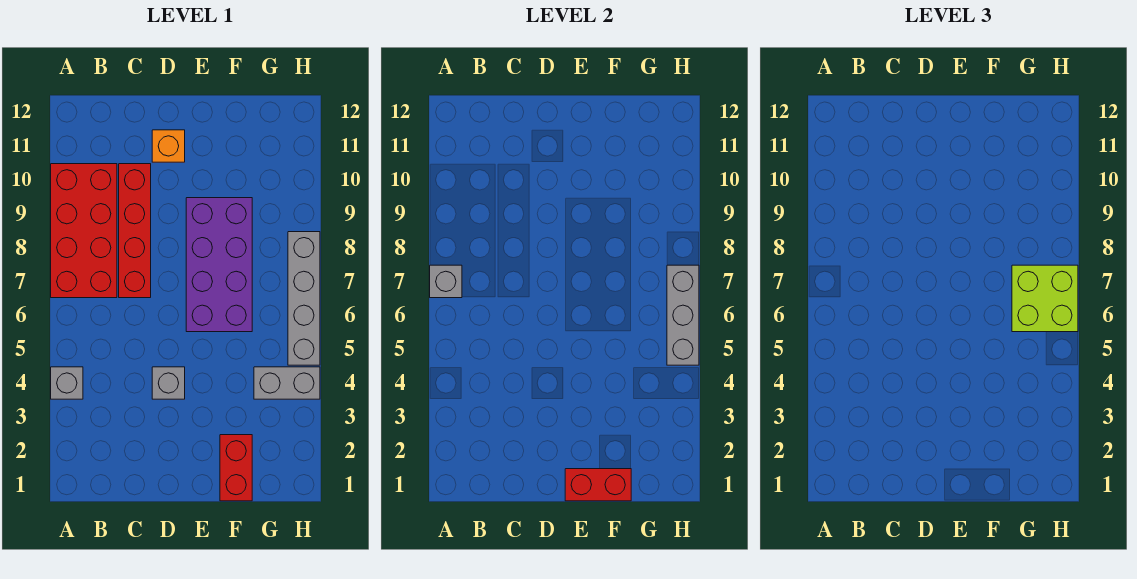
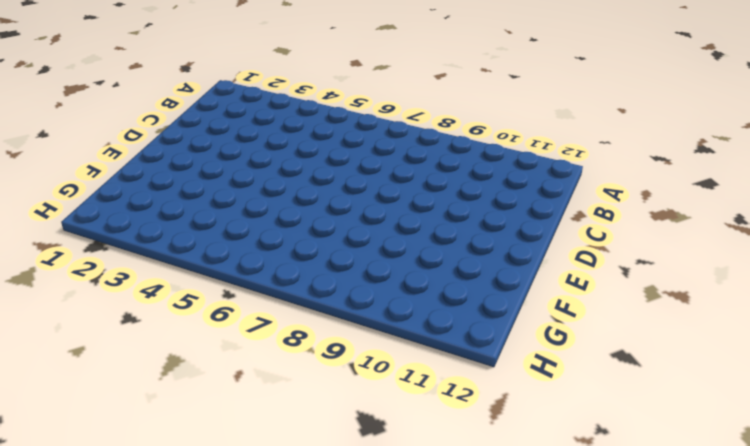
none -> grey 1x1 brick [51,367,83,399]
none -> red 2x4 brick [51,164,117,298]
none -> red 1x4 brick [119,164,151,298]

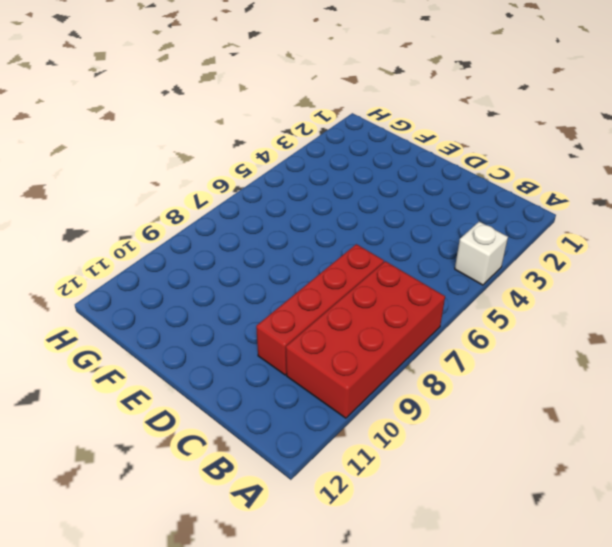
white 1x1 brick [455,222,508,285] -> grey 1x1 brick [51,367,83,399]
none -> grey 1x1 brick [152,367,185,399]
none -> orange 1x1 brick [152,130,185,162]
none -> purple 2x4 brick [186,198,252,332]

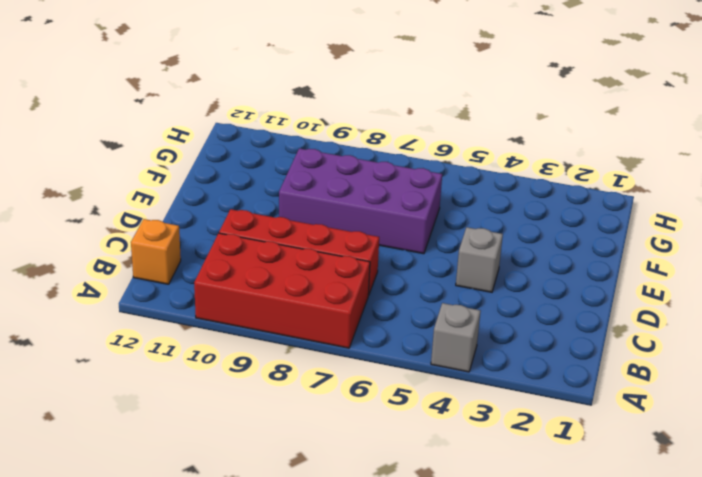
orange 1x1 brick [131,219,181,284] -> orange 1x1 brick moved to [152,130,185,162]
none -> red 1x2 brick [220,435,252,501]
none -> grey 1x2 brick [254,367,320,399]
none -> grey 1x4 brick [288,232,320,365]

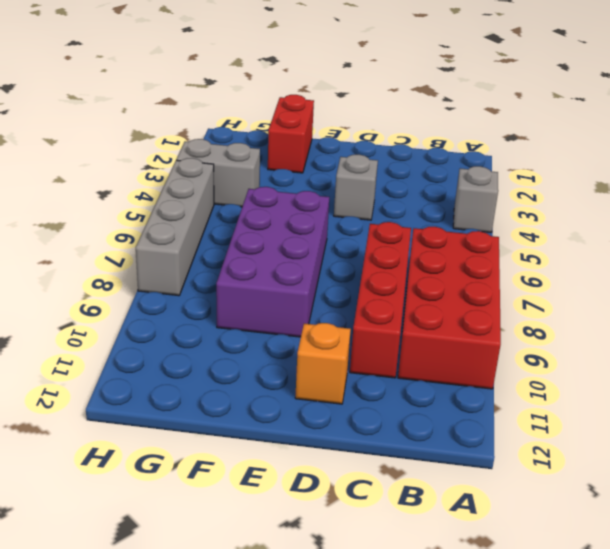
none -> grey 1x1 brick [430,265,462,298]
none -> red 1x2 brick [565,469,631,501]
none -> grey 1x3 brick [667,265,699,365]

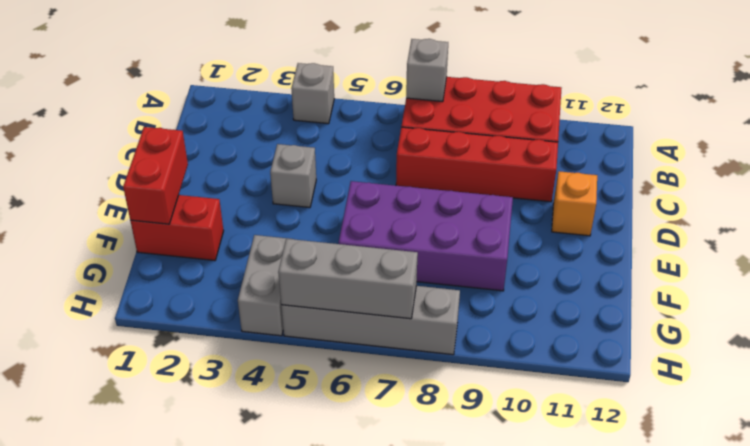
none -> lime 2x2 brick [1012,265,1078,332]

